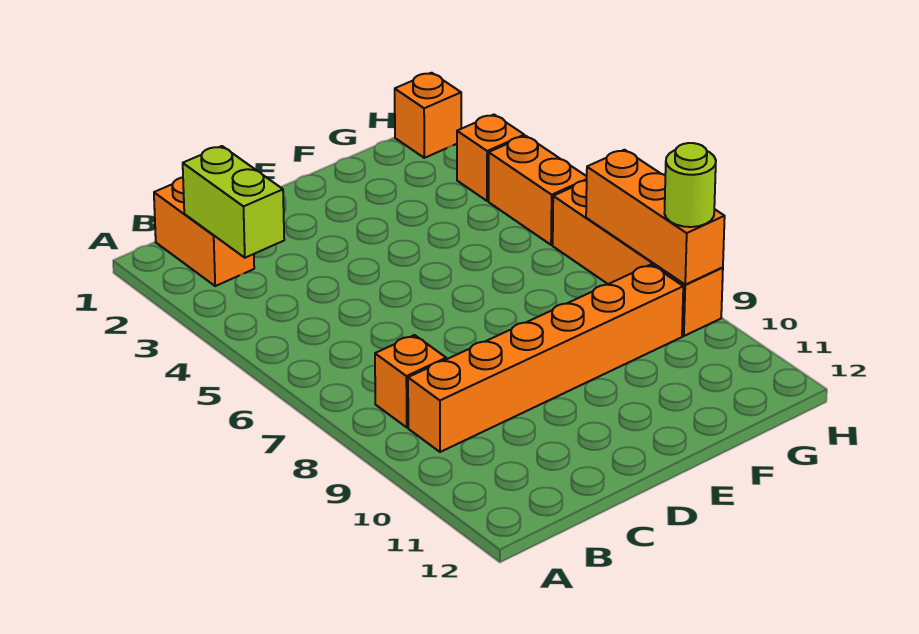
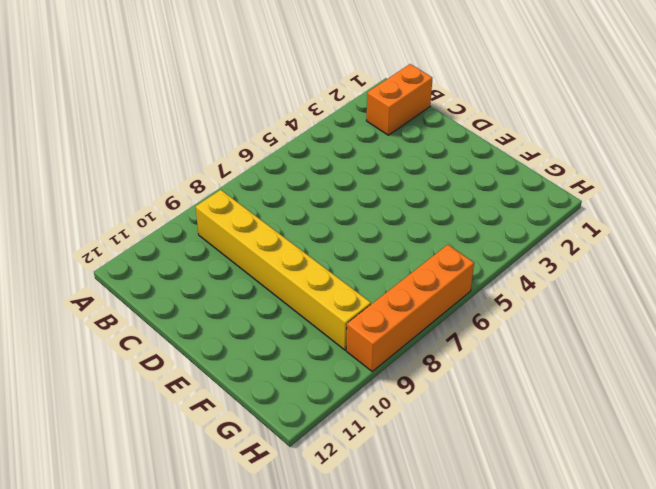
yellow 1x6 brick [195,190,371,350] -> orange 1x6 brick [408,265,683,452]
none -> orange 1x1 brick [375,335,446,427]
none -> orange 1x1 brick [395,73,461,158]

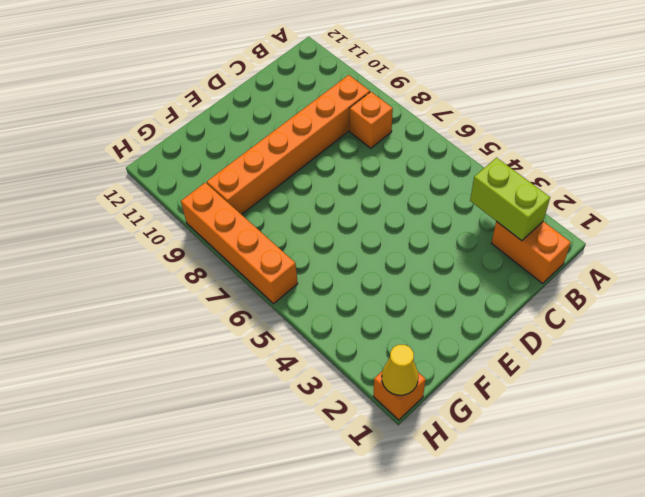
yellow 1x1 cone [382,345,418,395] -> none
none -> orange 1x1 brick [457,115,524,201]
none -> orange 1x2 brick [489,136,587,245]

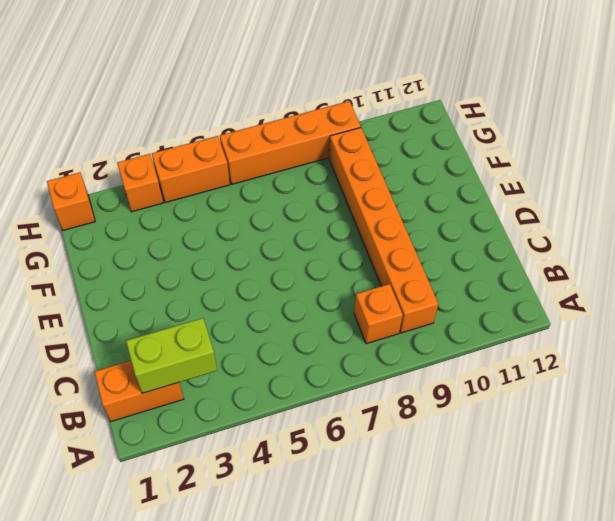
none -> orange 1x3 brick [586,150,725,285]
none -> lime 1x1 round brick [664,143,716,227]

